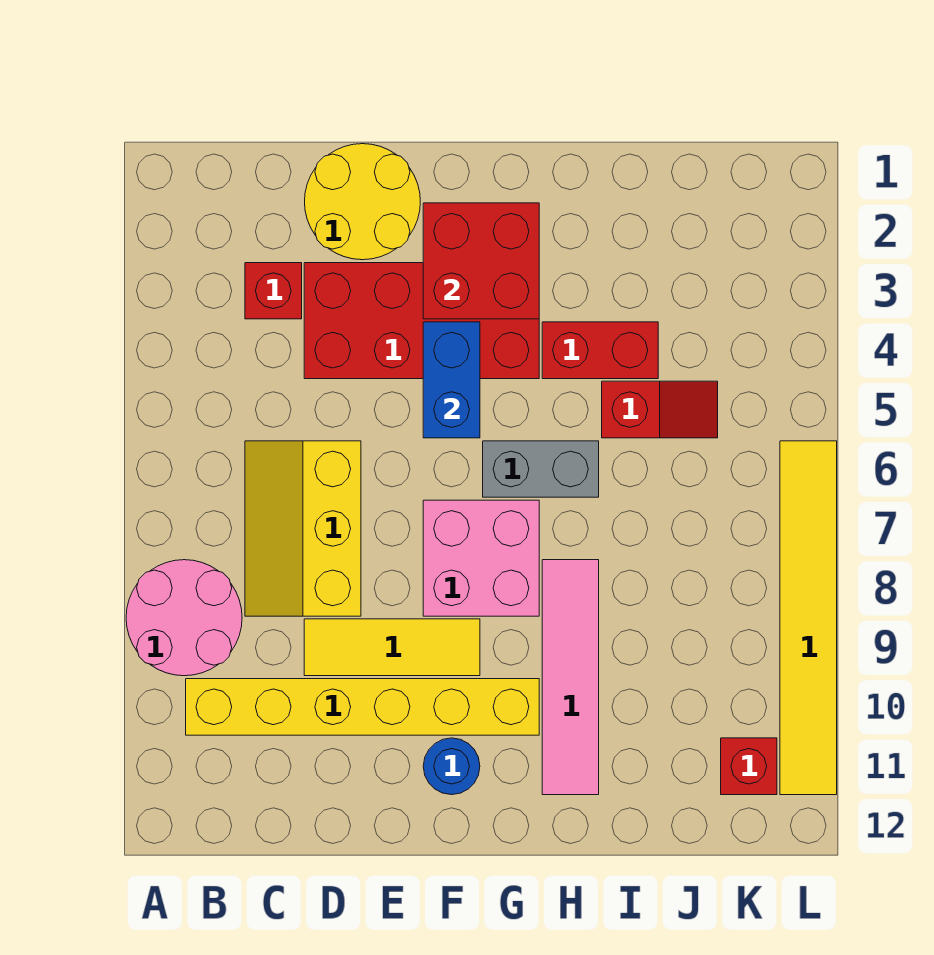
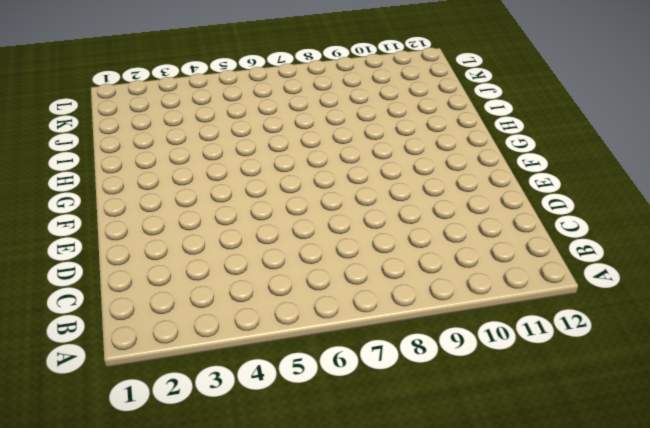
none -> pink 2x2 round brick [126,560,242,676]
none -> yellow 1x6 brick [186,679,539,735]
none -> red 1x1 brick [245,263,302,319]

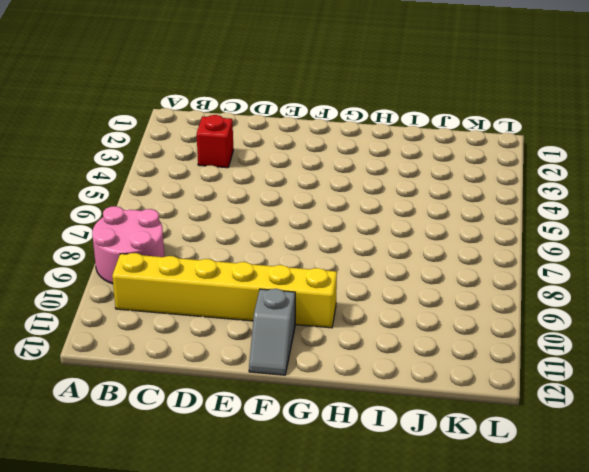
grey 1x2 slope [249,289,295,375] -> blue 1x1 round brick [423,738,480,795]
none -> yellow 2x3 slope [245,441,361,616]
none -> yellow 2x2 round brick [305,144,420,260]
none -> red 2x4 brick [304,263,539,379]

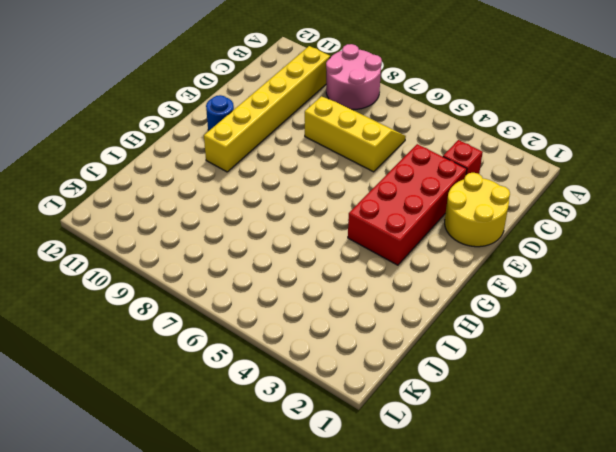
none -> yellow 1x3 tile [304,619,480,676]
none -> pink 2x2 brick [423,500,539,616]
none -> grey 1x2 brick [483,441,599,497]

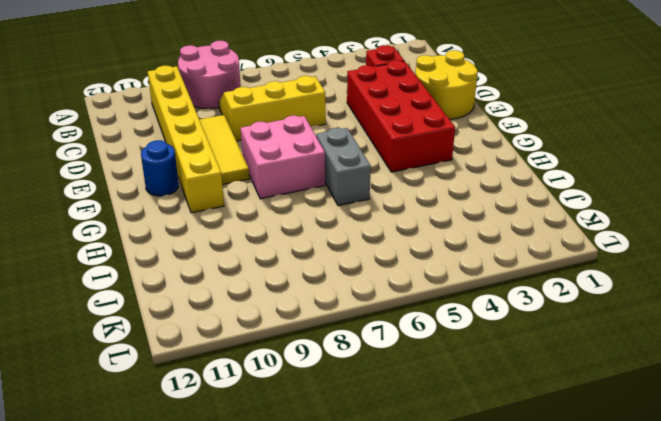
none -> red 1x2 brick [542,322,658,379]
none -> pink 1x4 tile [542,560,599,795]
none -> red 1x2 slope [602,381,718,438]

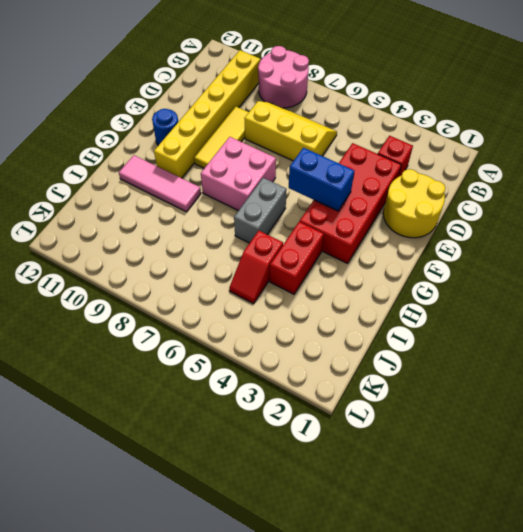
pink 1x3 tile [119,155,201,212] -> pink 1x4 tile [542,560,599,795]
none -> red 1x1 brick [721,738,777,795]
none -> yellow 1x6 tile [780,441,837,795]
none -> red 2x2 brick [423,203,539,319]

